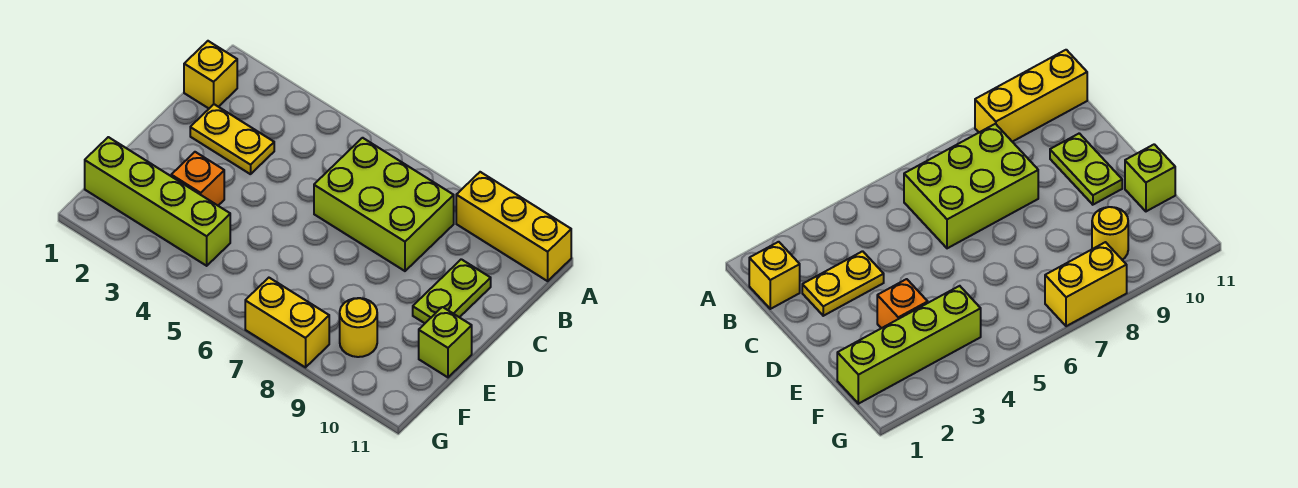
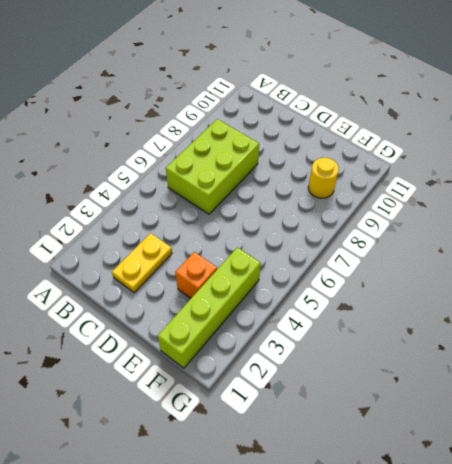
none -> yellow 1x3 brick [456,172,571,281]
none -> yellow 1x1 brick [184,41,237,108]

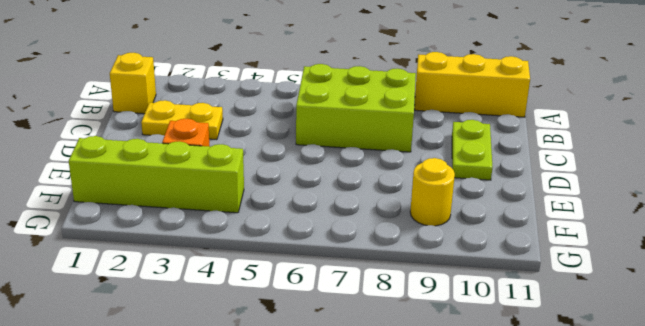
none -> lime 1x1 brick [419,307,472,377]
none -> yellow 1x2 brick [245,278,329,367]

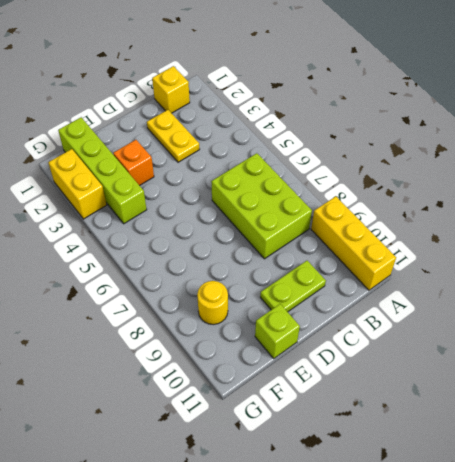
yellow 1x2 brick [48,149,107,219] -> yellow 1x2 brick moved to [245,278,329,367]

